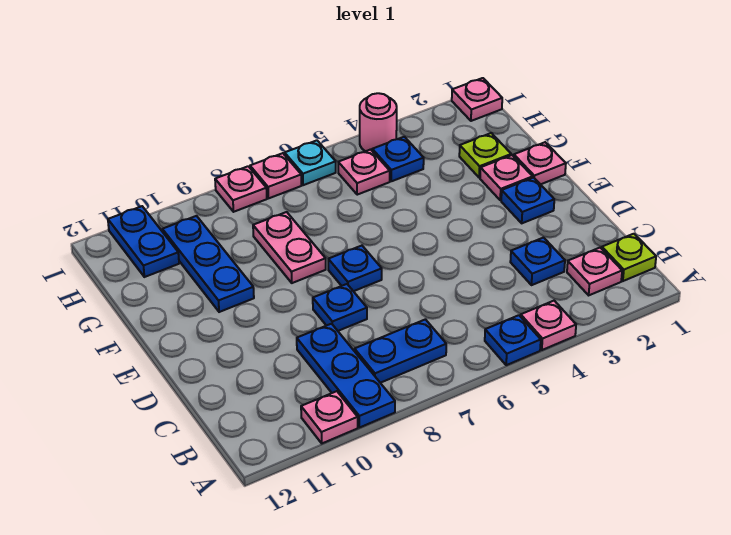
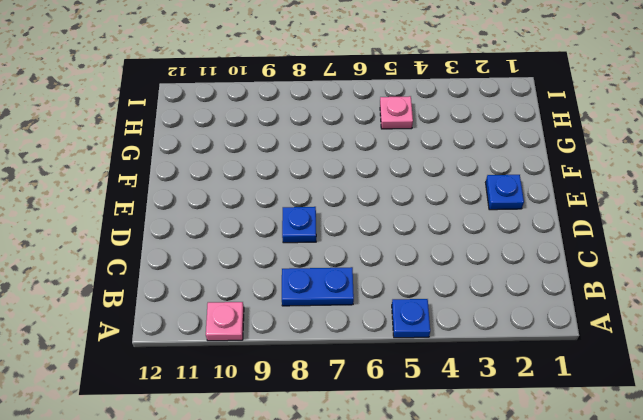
none -> pink 1x1 plate [521,301,576,350]
none -> blue 1x3 plate [297,324,395,428]
none -> lime 1x1 plate [602,234,656,281]

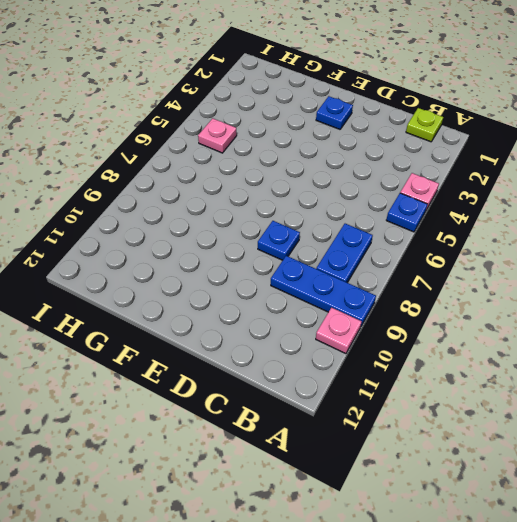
none -> pink 1x1 plate [567,248,622,295]
none -> blue 1x1 plate [510,238,565,285]
none -> blue 1x1 plate [328,246,382,291]

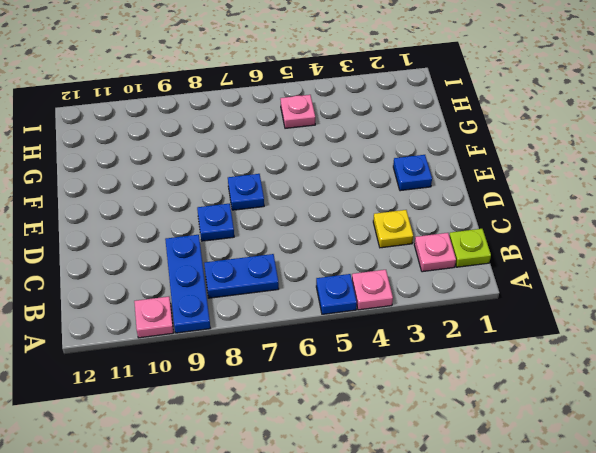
yellow 1x1 plate [373,210,413,248] -> blue 1x1 plate [510,238,565,285]
none -> pink 1x1 plate [514,142,566,185]
none -> pink 1x1 plate [480,155,533,200]
none -> pink 1x2 plate [253,212,326,283]

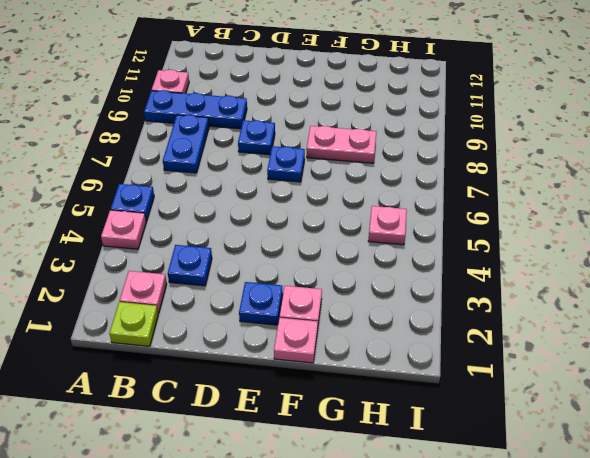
none -> blue 1x3 plate [162,216,254,312]
none -> lime 1x1 plate [459,133,511,178]
none -> blue 1x1 plate [372,137,424,181]

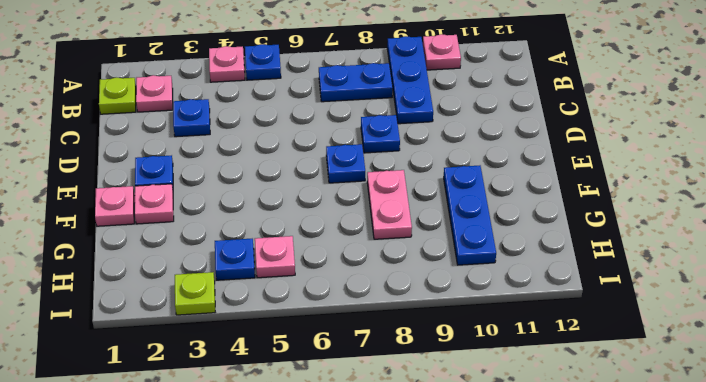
lime 1x1 plate [175,272,215,315] -> lime 1x1 plate moved to [459,133,511,178]
none -> blue 1x2 plate [108,206,179,277]
none -> pink 1x1 plate [452,78,502,121]
none -> pink 1x1 round brick [360,93,397,151]

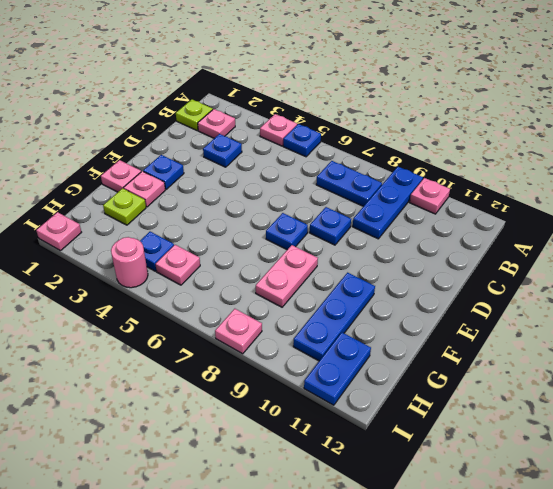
none -> cyan 1x1 plate [285,140,336,185]
none -> pink 1x1 plate [250,153,302,198]

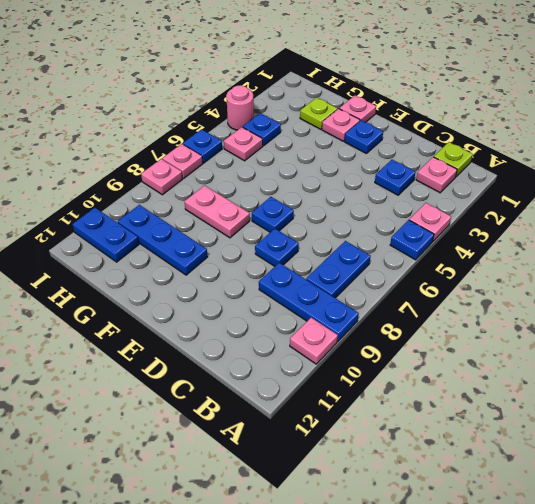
blue 1x1 plate [183,129,222,163] -> cyan 1x1 plate [285,140,336,185]
none -> pink 1x1 plate [452,78,502,121]

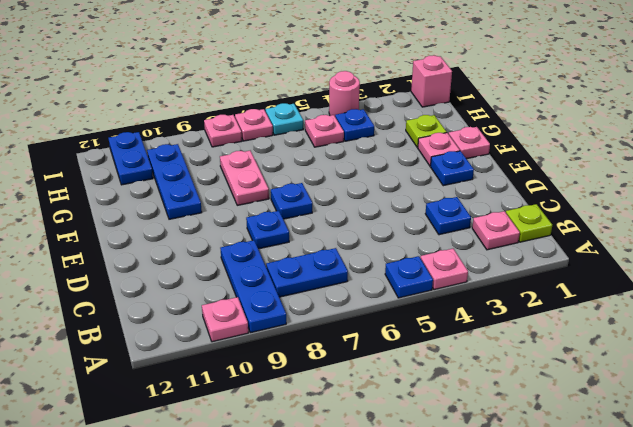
pink 1x1 brick [411,55,452,107] -> pink 1x1 plate [452,78,502,121]

